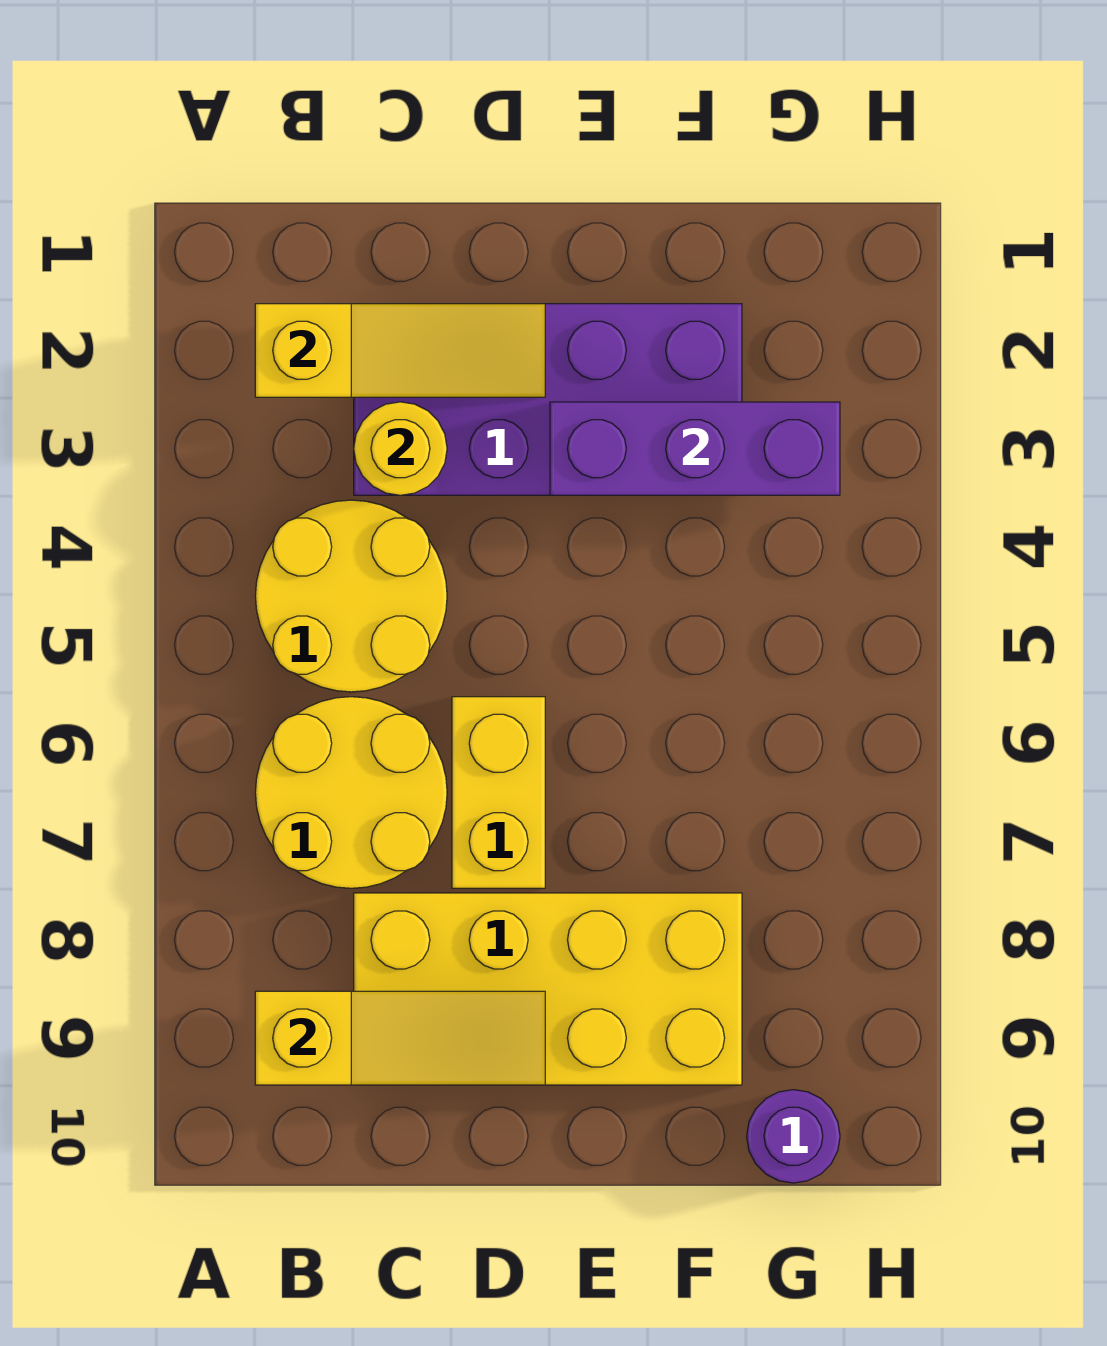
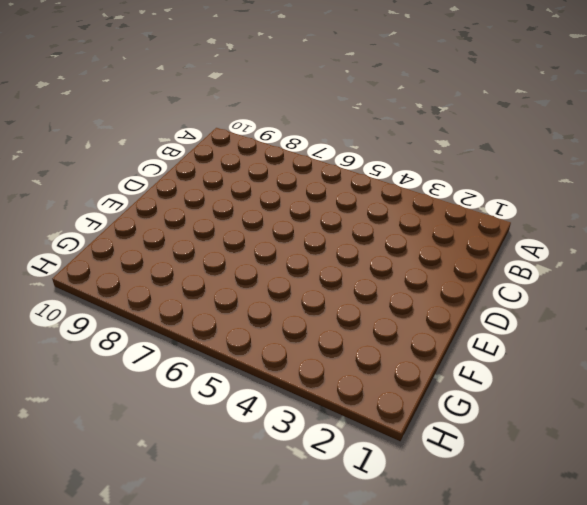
none -> yellow 2x2 round brick [255,500,447,692]
none -> yellow 2x2 round brick [255,697,447,888]

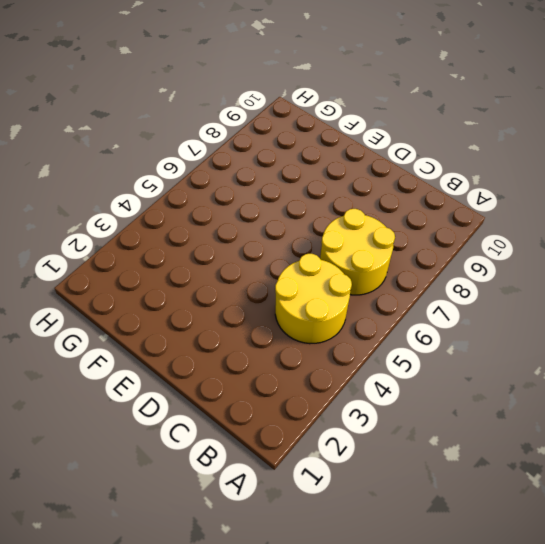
none -> purple 2x4 brick [354,304,742,495]
none -> yellow 2x4 brick [354,893,742,1085]

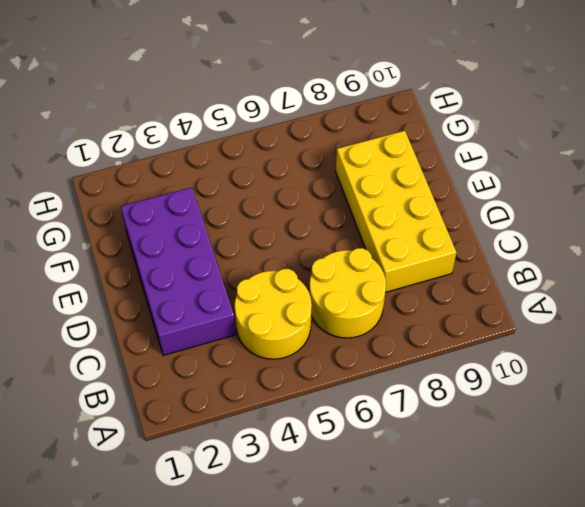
none -> yellow 1x2 brick [452,697,545,888]
none -> purple 1x1 round brick [747,1090,840,1183]

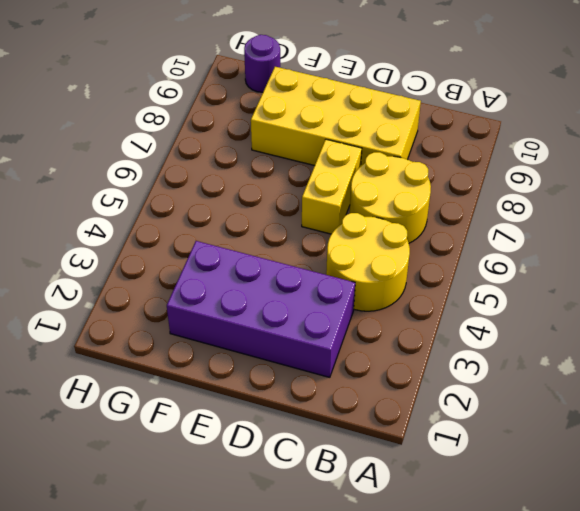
none -> yellow 1x3 slope [255,304,545,397]
none -> yellow 1x3 slope [255,991,545,1085]

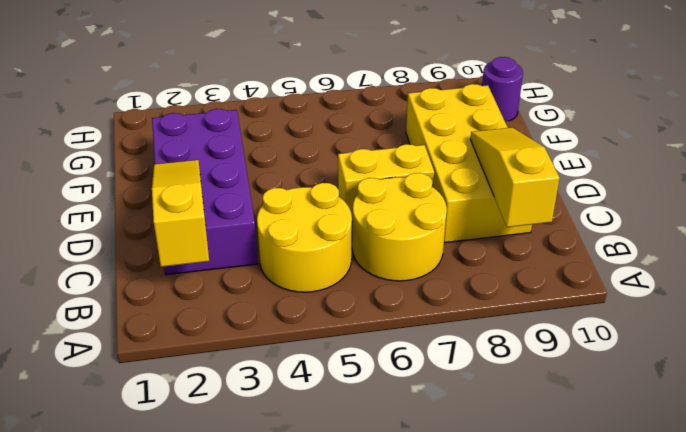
none -> yellow 1x1 round brick [354,402,447,495]
none -> purple 1x3 brick [550,402,840,495]

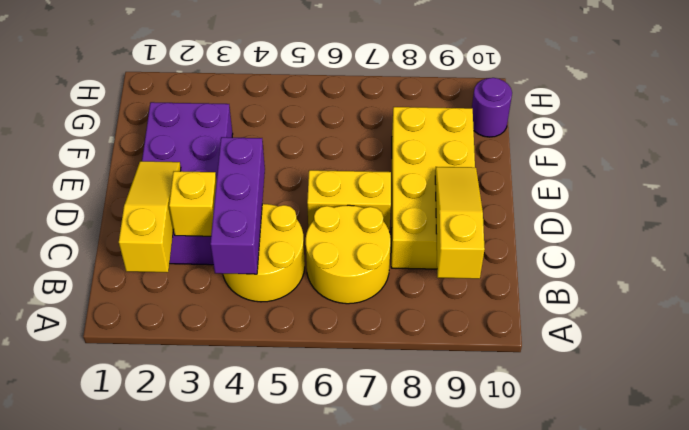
purple 1x3 brick [210,137,265,274] -> purple 1x3 brick moved to [550,402,840,495]
yellow 1x1 brick [169,171,217,236] -> yellow 1x1 round brick [354,402,447,495]

